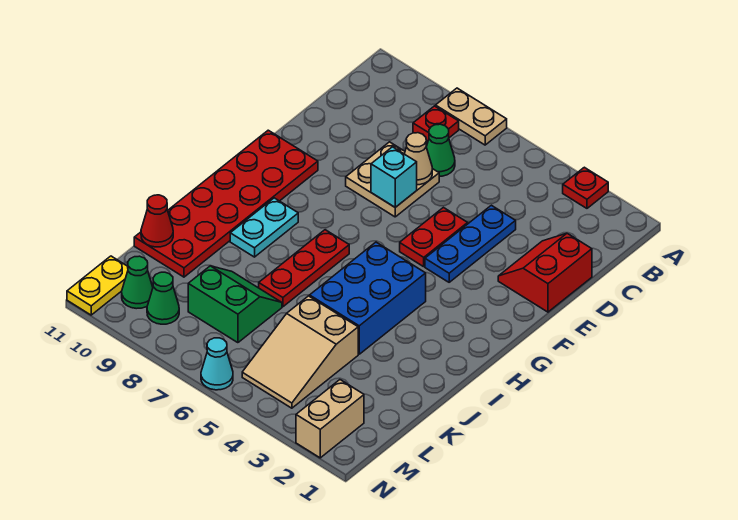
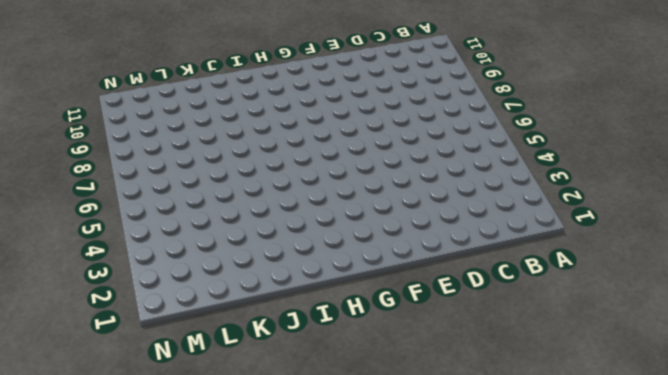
none -> red 1x1 plate [563,167,608,208]
none -> tan 1x2 plate [436,88,507,145]
none -> red 1x1 plate [413,106,459,141]

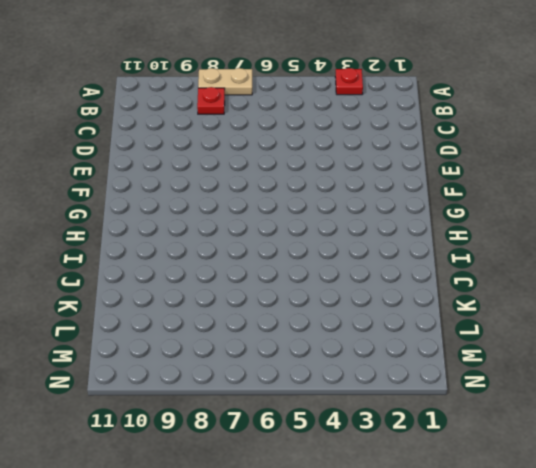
none -> green 1x1 cone [426,124,455,176]
none -> red 2x2 slope [498,233,592,312]
none -> blue 1x3 plate [425,205,516,282]

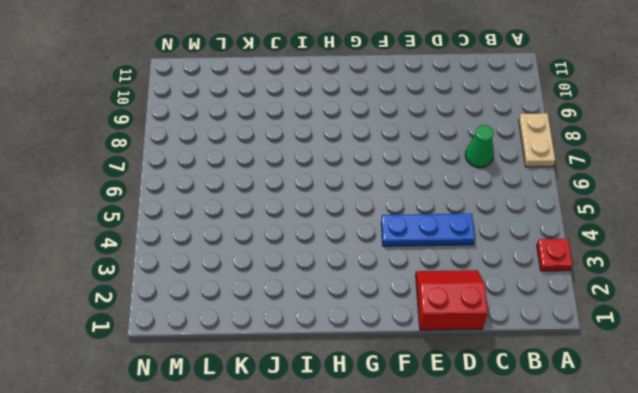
none -> red 1x1 plate [413,106,459,141]
none -> tan 2x2 plate [346,142,439,217]
none -> red 1x2 plate [400,208,468,267]

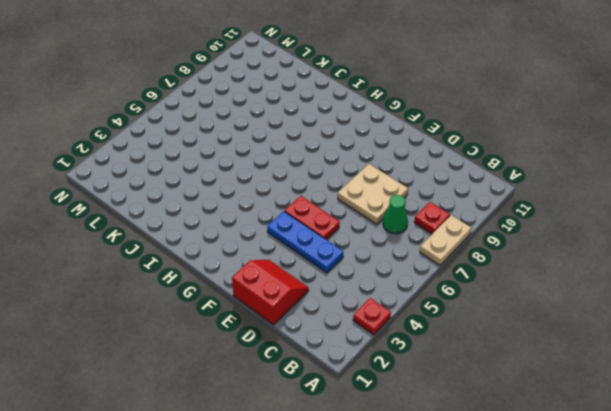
none -> red 2x6 plate [134,130,318,277]
none -> blue 2x3 brick [310,242,426,354]
none -> red 1x3 plate [259,230,349,307]

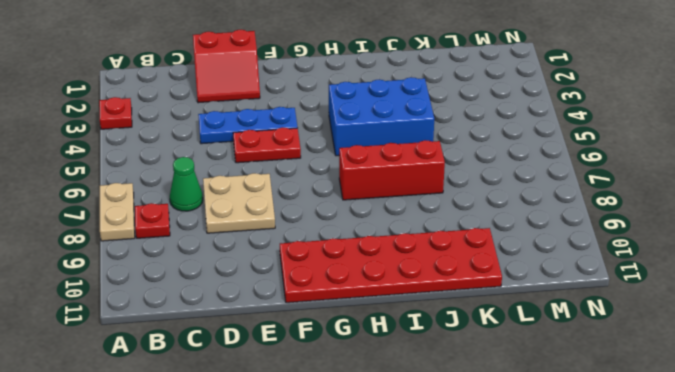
red 1x3 brick [339,140,445,200] -> red 1x3 plate [259,230,349,307]
none -> cyan 1x2 plate [230,198,298,257]
none -> tan 2x3 slope [242,296,358,408]
none -> green 2x2 slope [188,266,282,343]

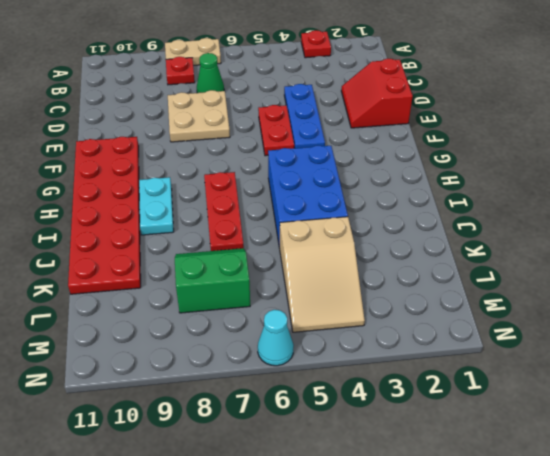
none -> tan 1x2 brick [296,380,364,458]
none -> green 1x1 cone [147,272,179,324]
none -> green 1x1 cone [122,256,153,309]

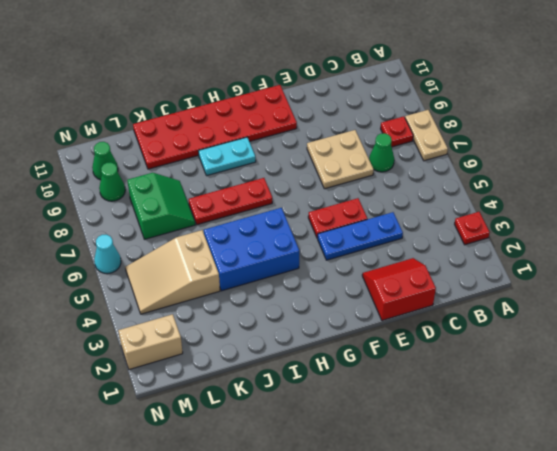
none -> yellow 1x2 plate [67,256,128,315]
none -> tan 1x1 cone [404,133,432,185]
none -> cyan 1x1 brick [371,147,417,207]

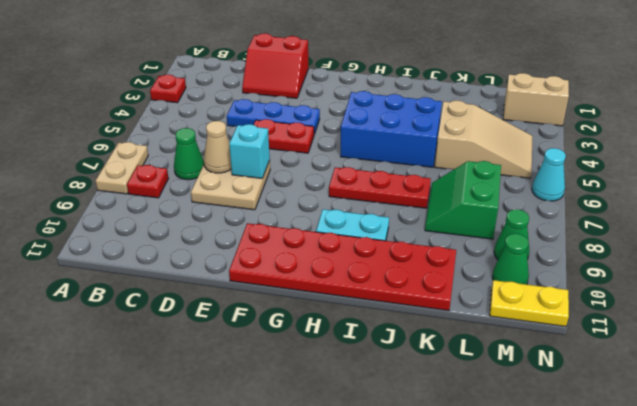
none -> red 1x1 cone [141,195,173,247]

